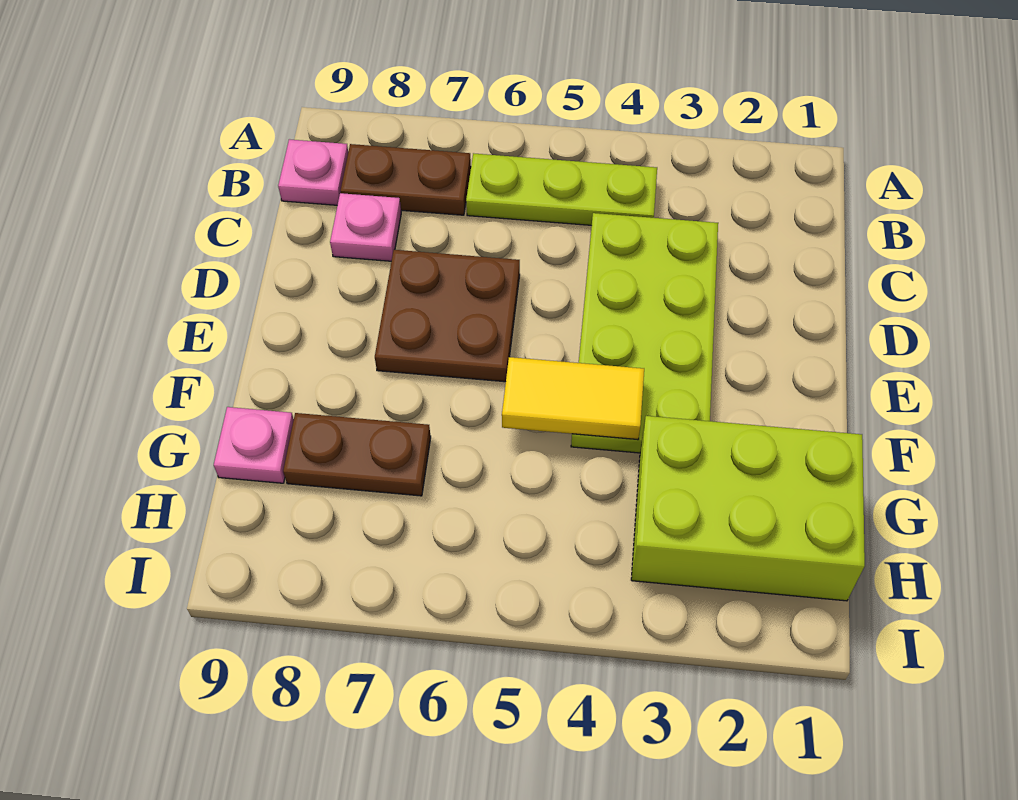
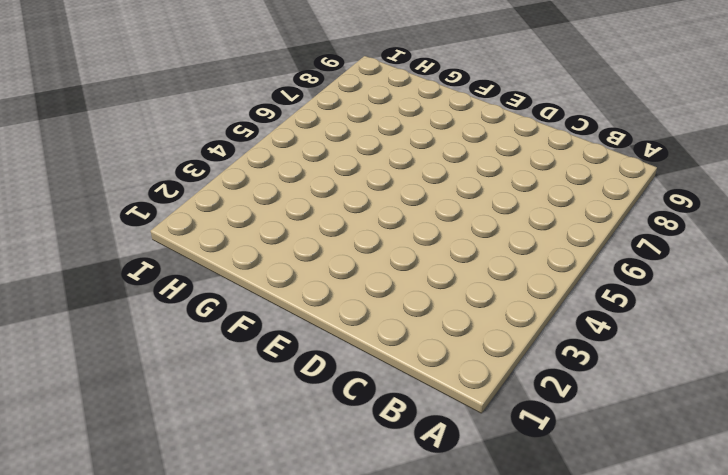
none -> lime 1x3 plate [466,153,657,225]
none -> brown 1x2 plate [341,144,471,215]

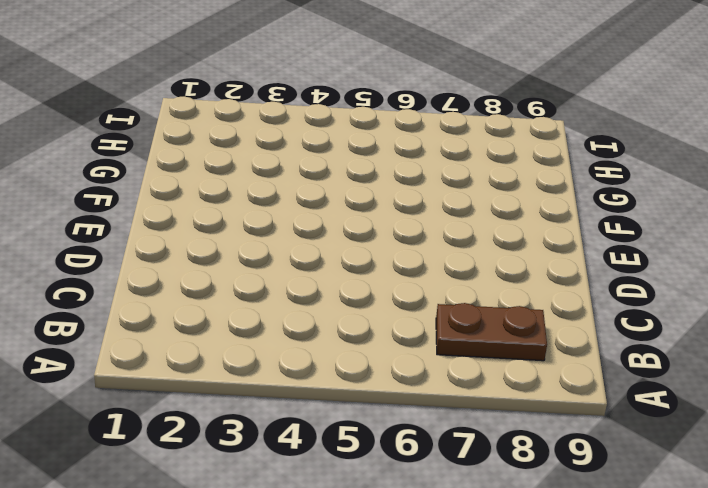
none -> lime 1x3 plate [466,153,657,225]
none -> pink 1x1 plate [278,139,348,205]

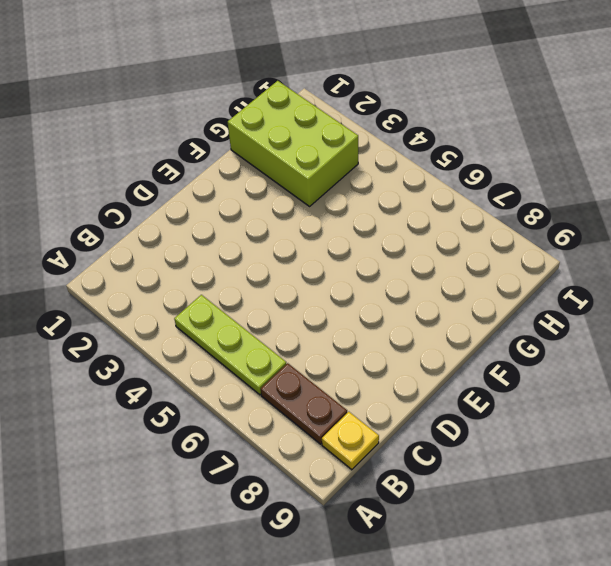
yellow 1x1 plate [322,412,379,470] -> pink 1x1 plate [278,139,348,205]
none -> lime 2x4 plate [571,213,718,453]
none -> pink 1x1 plate [330,193,401,261]

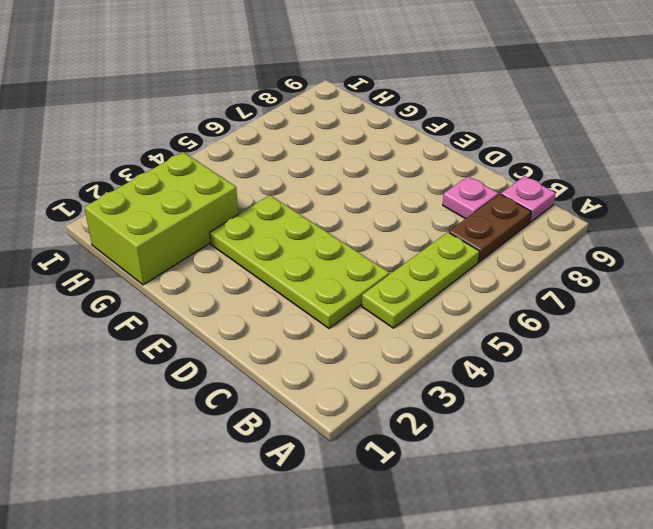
none -> brown 2x2 plate [375,250,520,382]
none -> brown 1x2 plate [283,413,431,496]

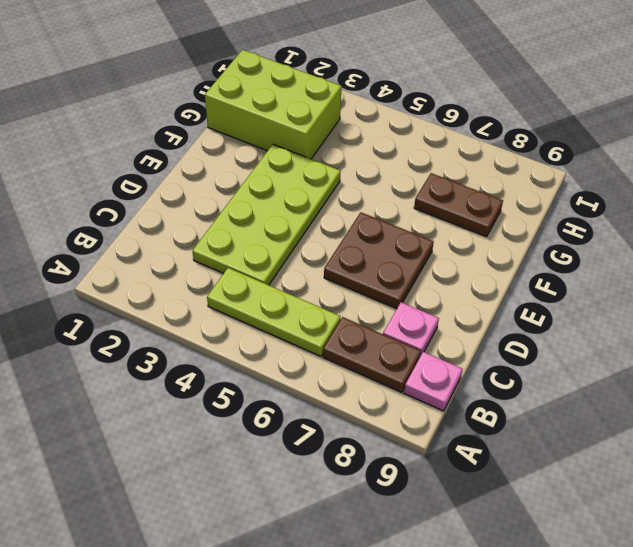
none -> pink 1x1 plate [214,407,294,483]
none -> yellow 1x2 tile [502,357,644,440]

